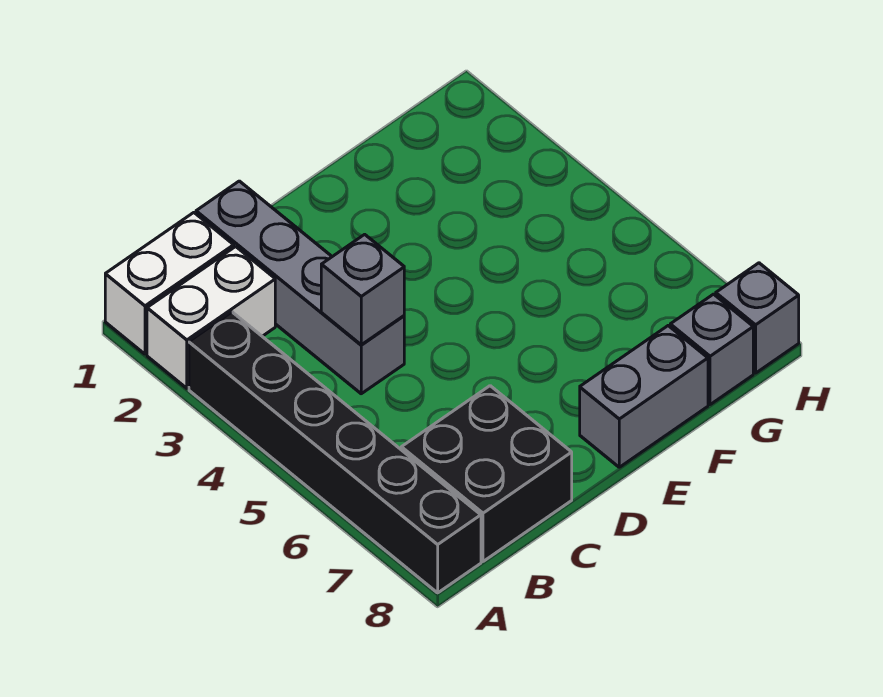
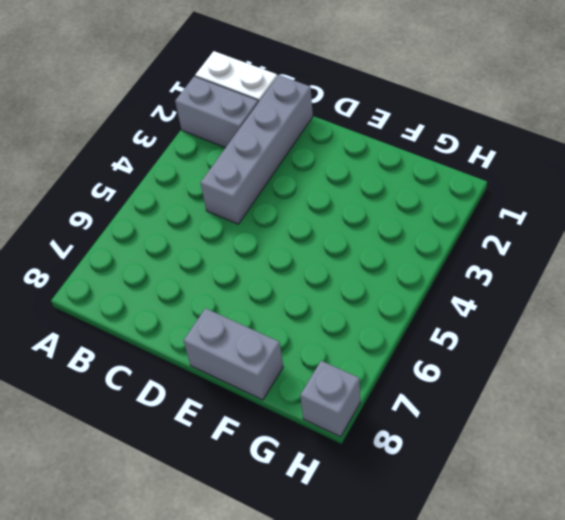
grey 1x2 brick [175,76,258,148] -> white 1x2 brick [147,247,275,388]
none -> black 1x6 brick [189,312,481,593]
none -> black 2x2 brick [401,386,572,561]

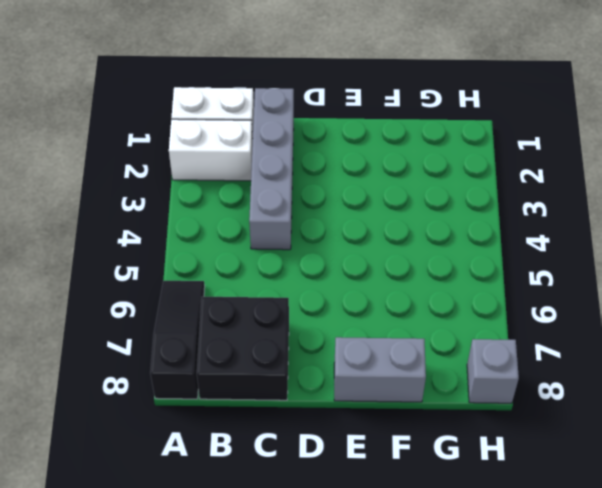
black 1x3 slope [150,281,205,399] -> black 1x6 brick [189,312,481,593]
none -> grey 1x1 brick [670,294,753,405]
none -> grey 1x1 brick [321,234,404,345]

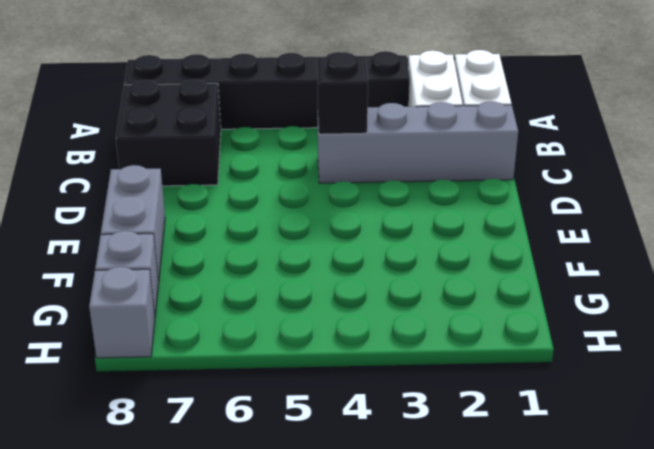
black 1x1 brick [317,52,368,134] -> grey 1x1 brick [321,234,404,345]

